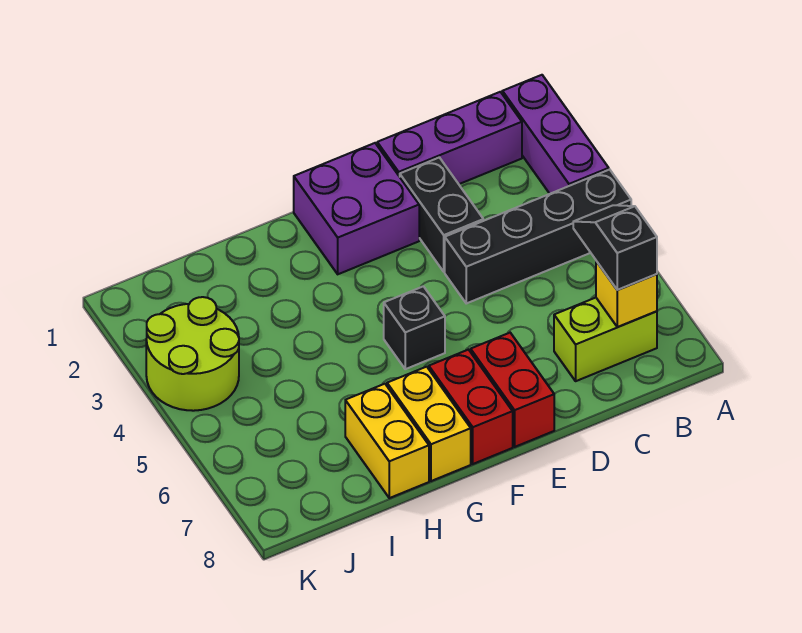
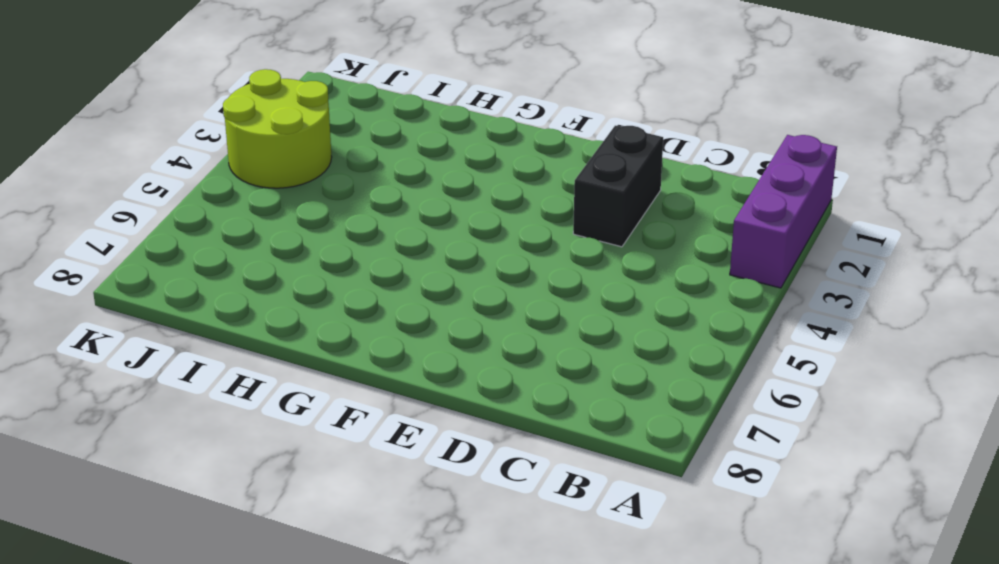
none -> black 1x4 brick [445,170,631,303]
none -> purple 1x3 brick [377,92,522,184]
none -> lime 1x2 brick [554,298,657,381]

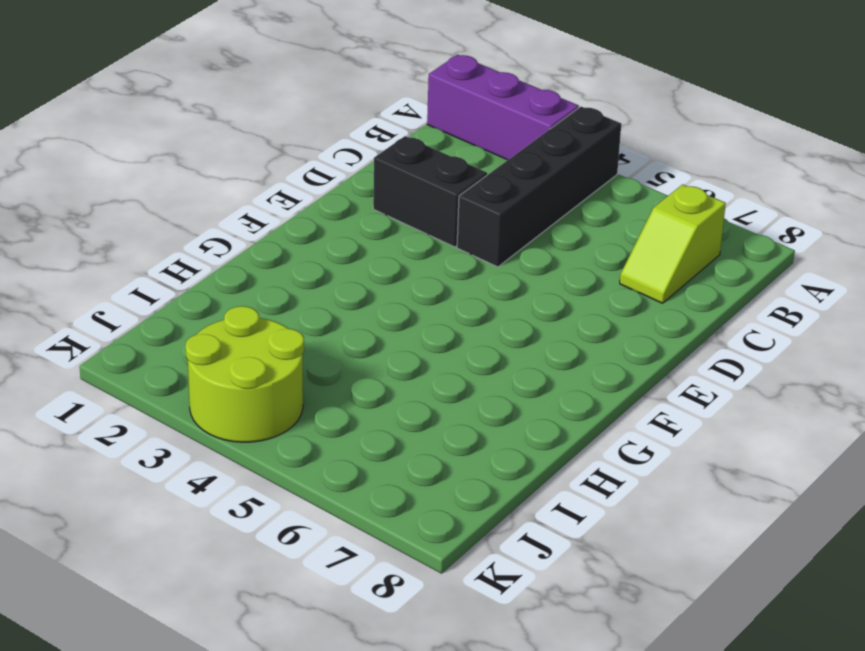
lime 1x2 slope [620,184,726,303] -> lime 1x2 brick [554,298,657,381]
none -> purple 1x3 brick [377,92,522,184]
none -> purple 2x2 brick [294,143,419,274]
none -> red 1x2 brick [471,333,554,447]

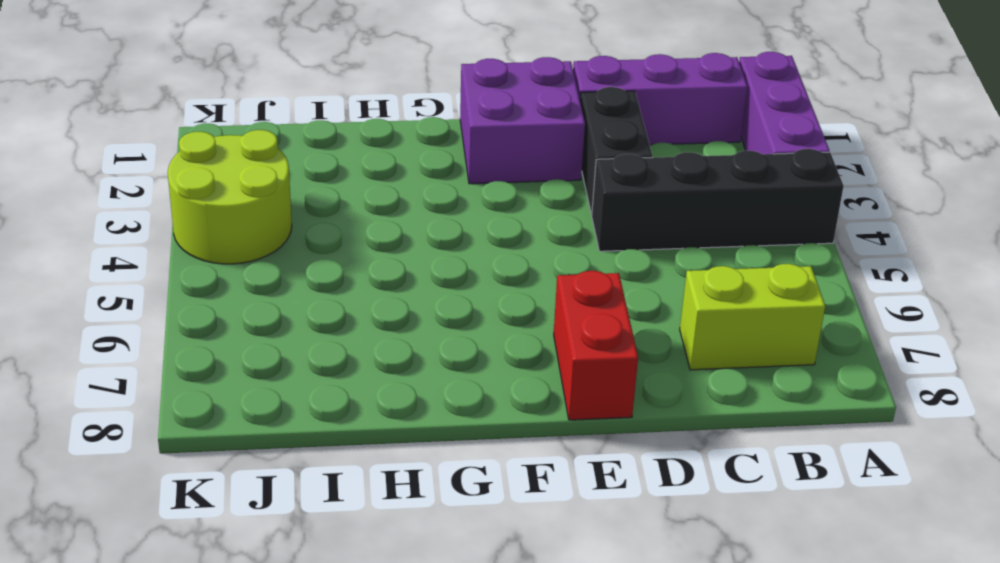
none -> black 1x1 brick [384,286,445,369]
none -> red 1x2 brick [429,350,513,464]
none -> yellow 1x2 brick [387,367,471,481]

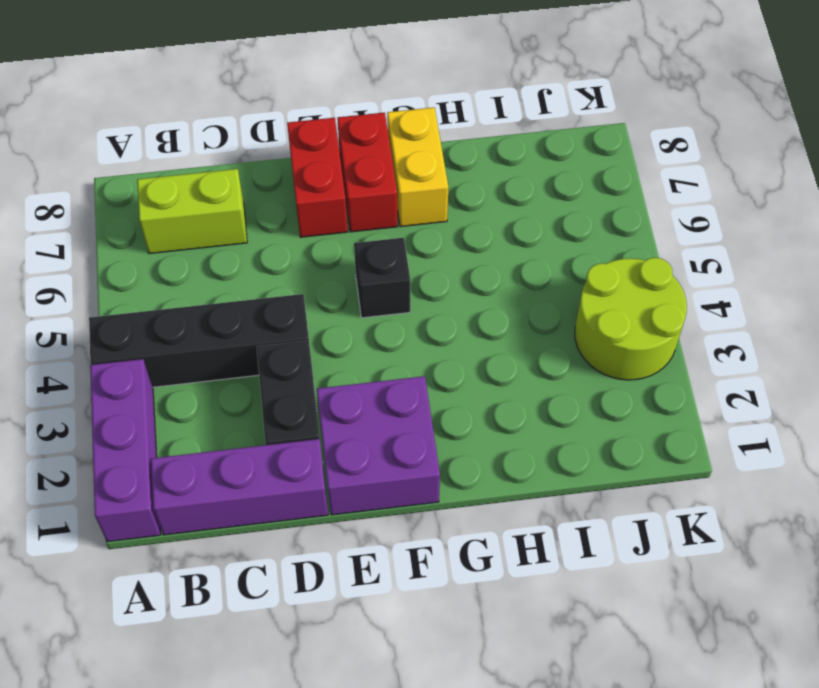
none -> yellow 1x2 brick [345,384,429,498]
none -> yellow 1x1 brick [596,261,657,327]
none -> black 1x2 slope [573,205,657,290]

